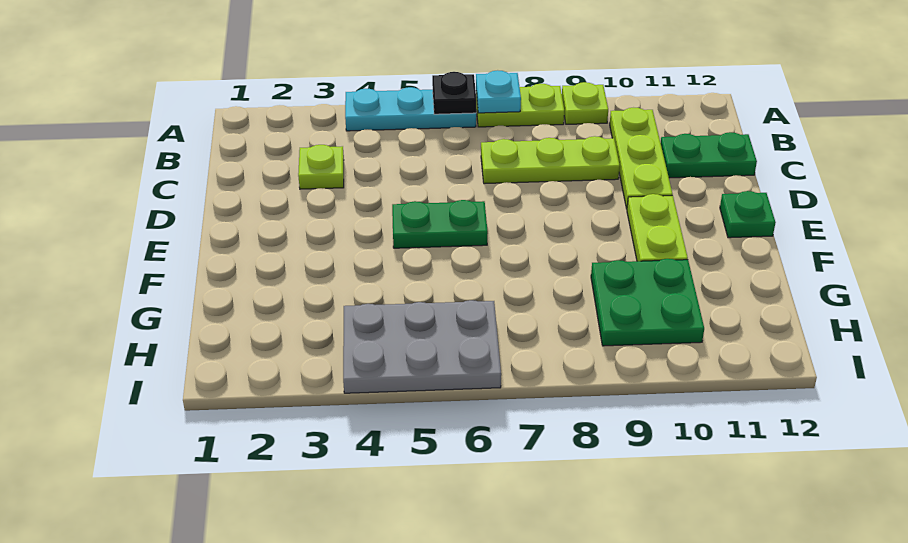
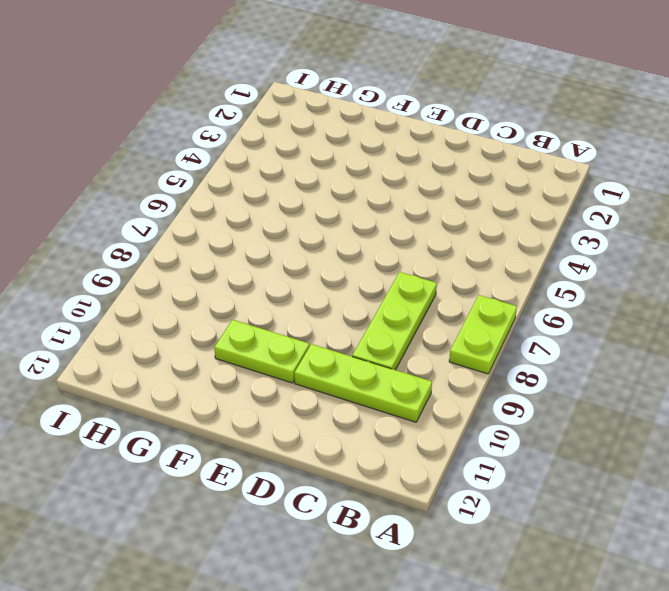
none -> cyan 1x3 plate [345,87,476,131]
none -> lime 1x1 plate [562,82,608,124]
none -> lime 1x1 plate [298,145,344,189]

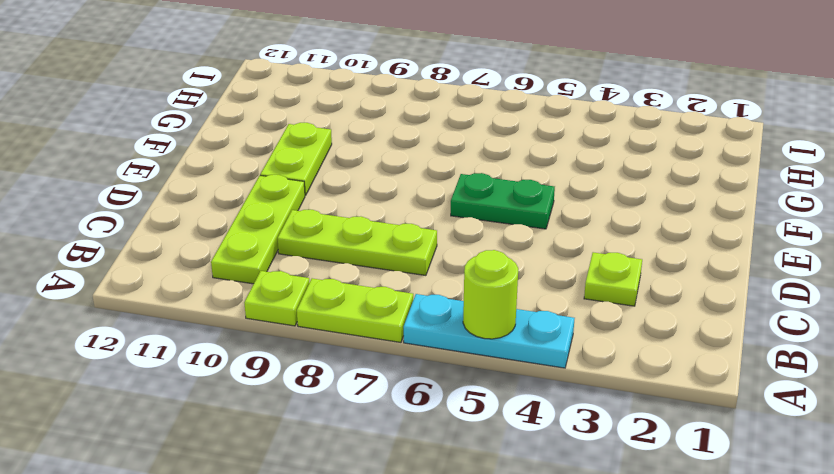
lime 1x1 round brick [463,250,518,339] -> none
none -> green 1x2 plate [661,132,757,178]
none -> green 1x1 plate [720,191,776,238]
none -> green 2x2 plate [591,259,704,346]

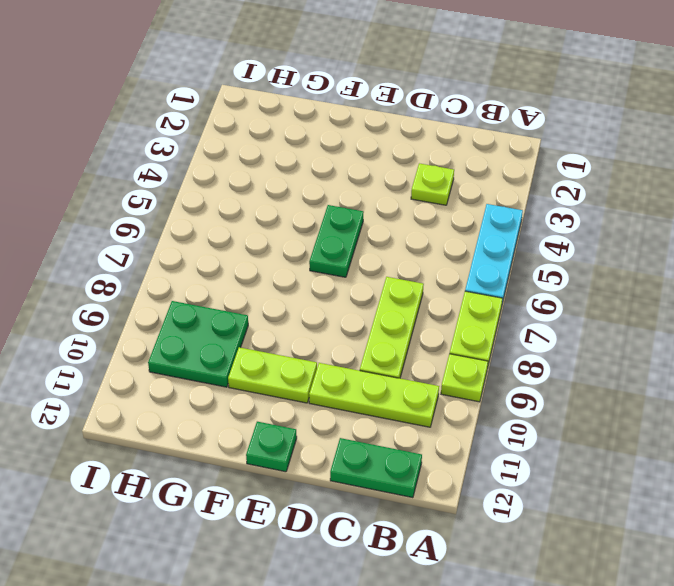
green 1x2 plate [330,438,422,498] -> green 1x2 plate turned to [661,132,757,178]
none -> grey 2x3 plate [343,300,501,393]
none -> black 1x1 plate [432,72,476,114]
none -> cyan 1x1 plate [476,70,521,113]

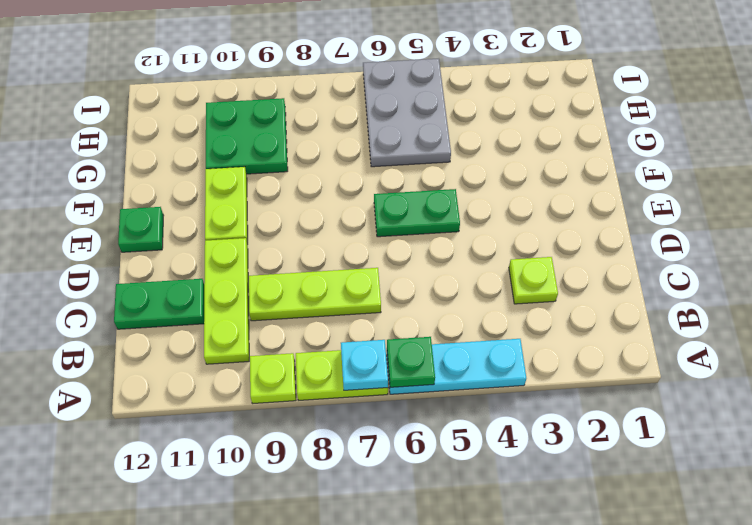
green 1x1 plate [387,337,435,387] -> black 1x1 plate [432,72,476,114]
grey 2x3 plate [363,59,451,167] -> grey 2x3 plate turned to [343,300,501,393]

